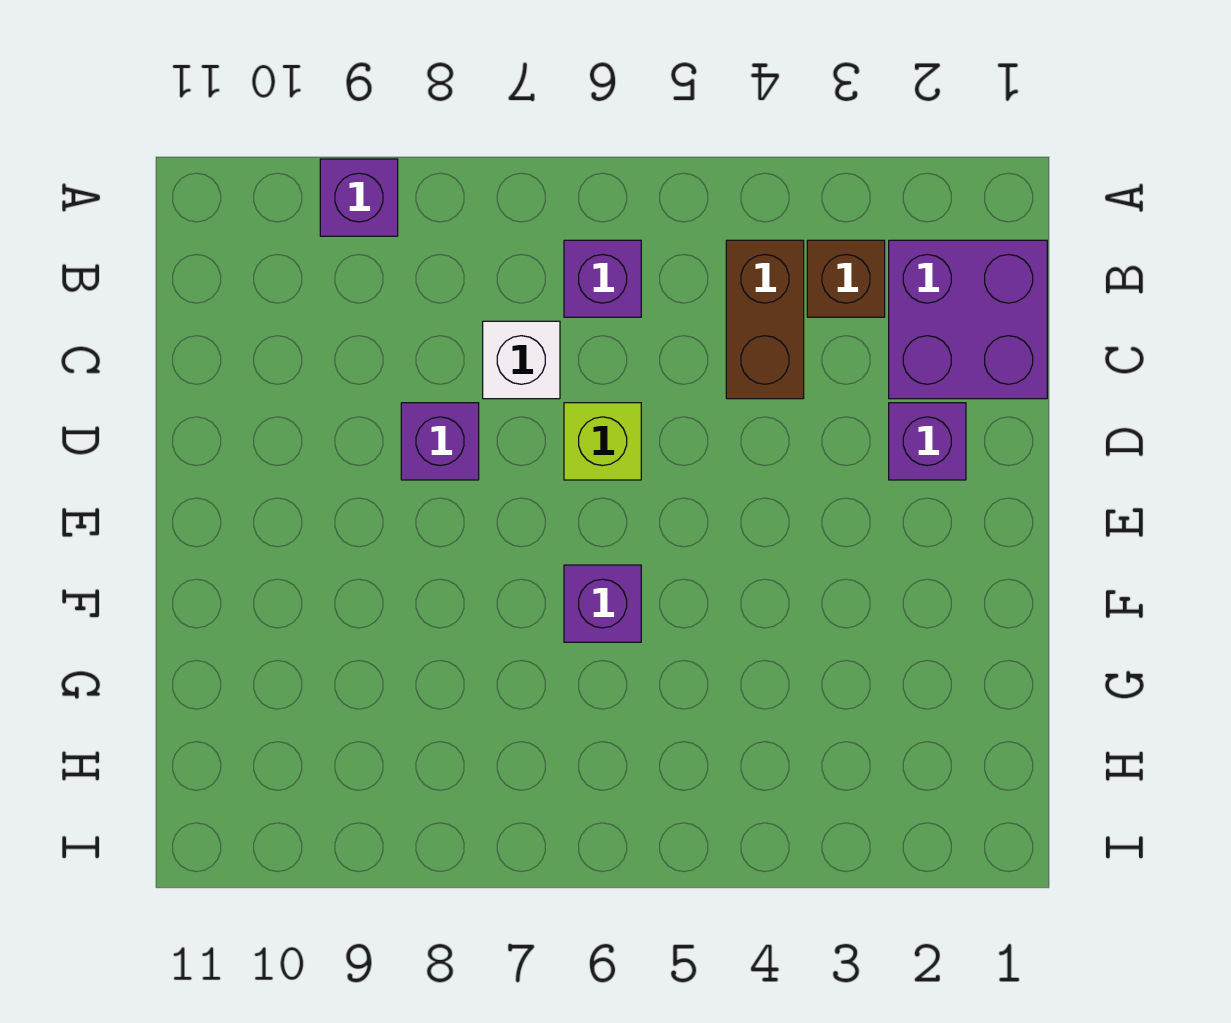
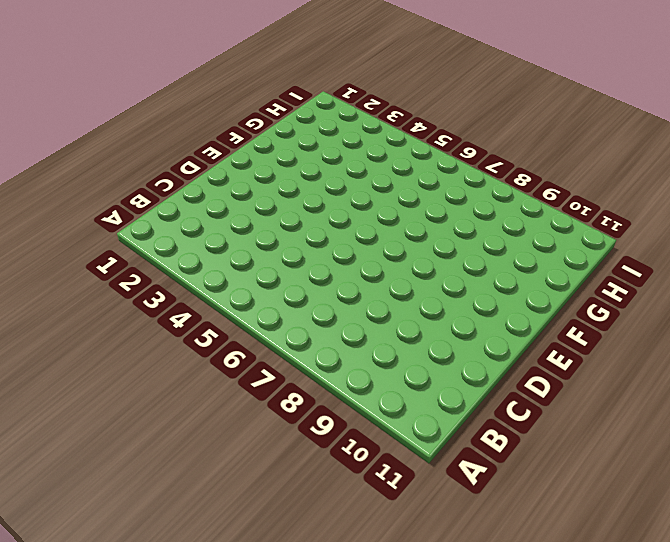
none -> purple 1x1 brick [320,159,398,236]
none -> purple 2x2 brick [889,240,1047,399]

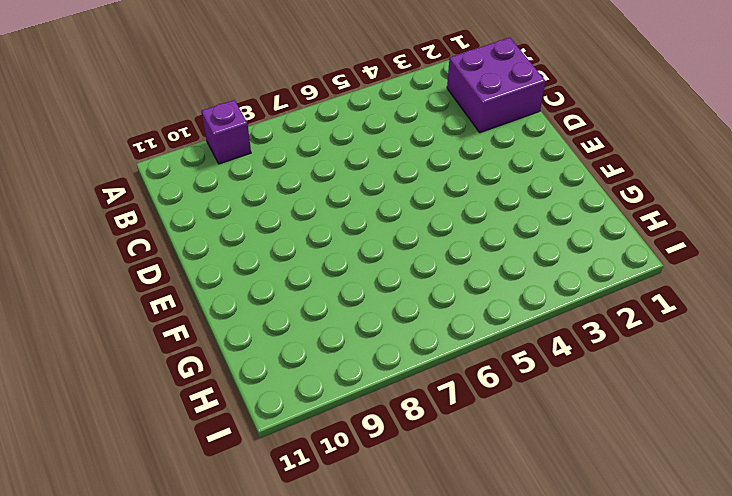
none -> brown 1x1 brick [807,240,885,317]
none -> brown 1x2 brick [726,240,804,399]

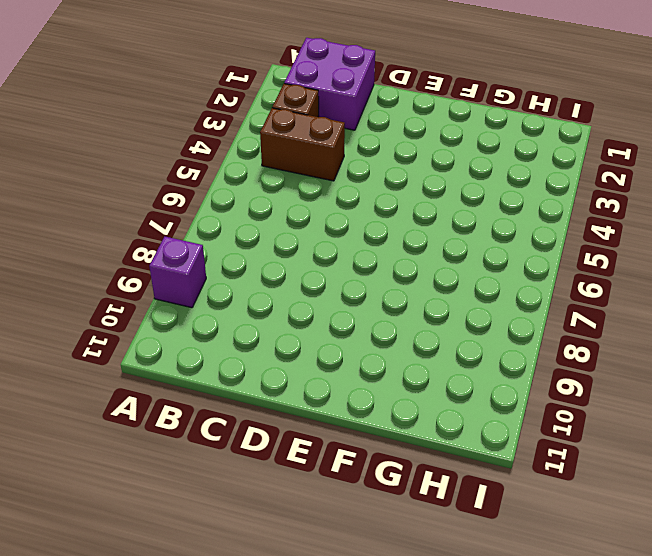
none -> purple 1x1 brick [564,240,641,317]
none -> white 1x1 brick [483,321,560,399]

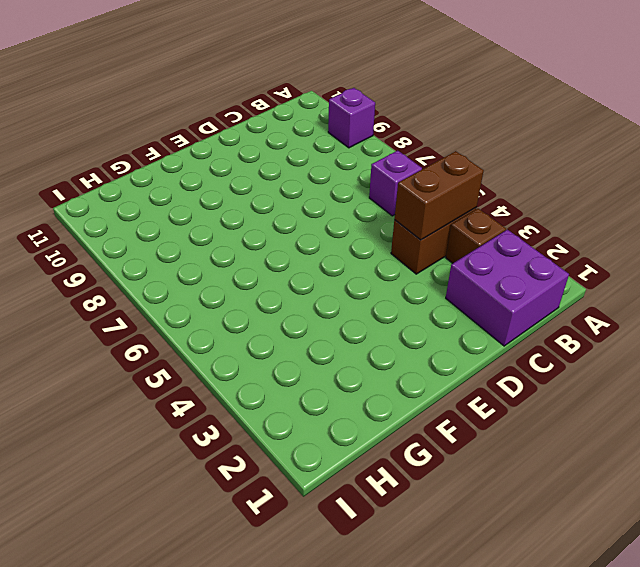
brown 1x2 brick [394,151,484,240] -> none
none -> white 1x1 brick [483,321,560,399]
none -> purple 1x1 brick [889,403,966,480]

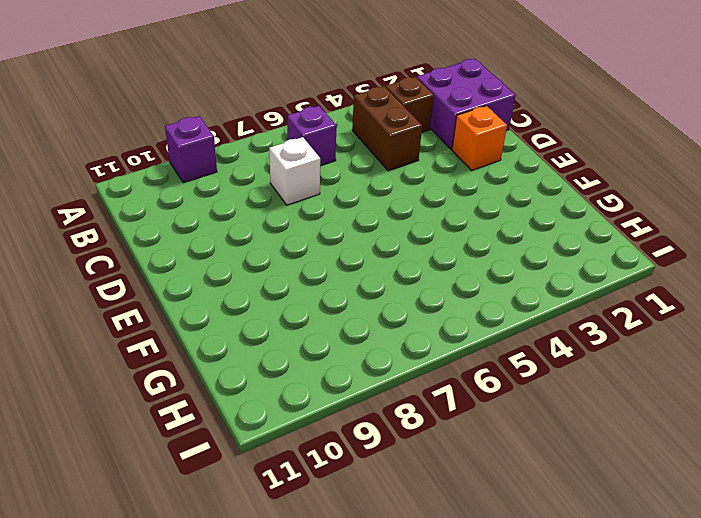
orange 1x1 brick [452,106,507,170] -> purple 1x1 brick [889,403,966,480]
none -> lime 1x1 brick [564,403,641,480]
none -> purple 1x1 brick [401,403,479,480]

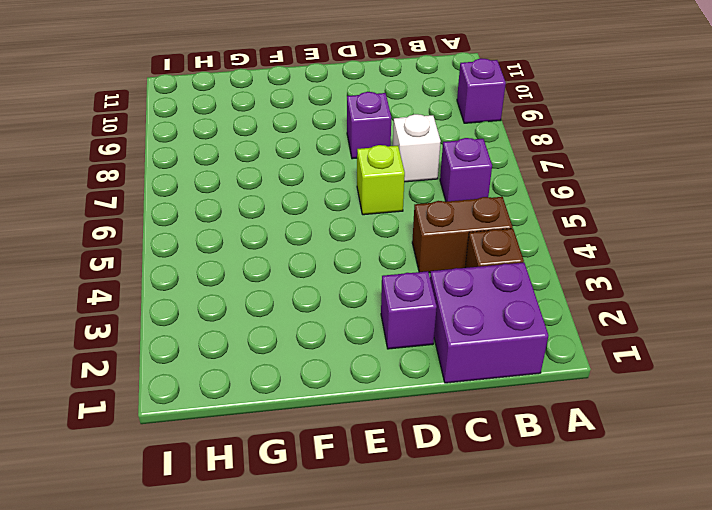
none -> purple 1x1 brick [564,565,641,642]

